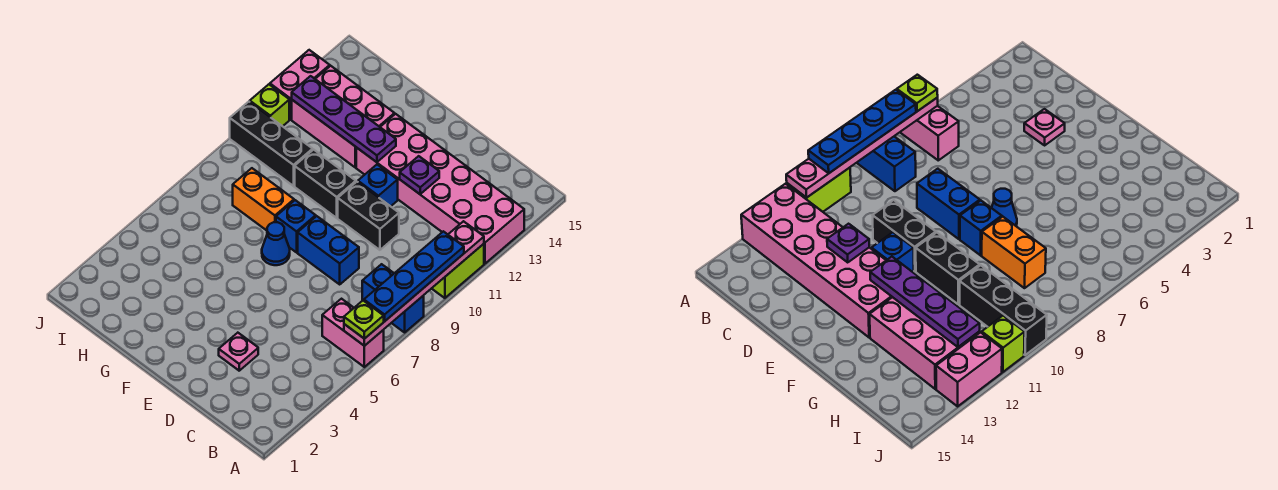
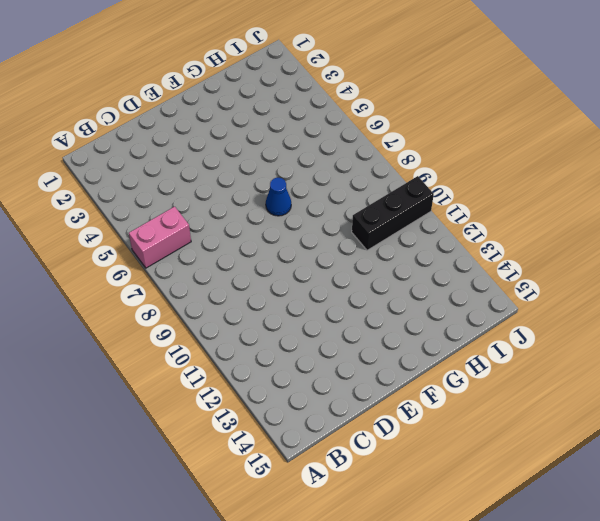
none -> blue 1x2 brick [362,264,424,332]
none -> lime 1x2 brick [432,244,484,298]
none -> pink 2x6 brick [356,114,524,264]

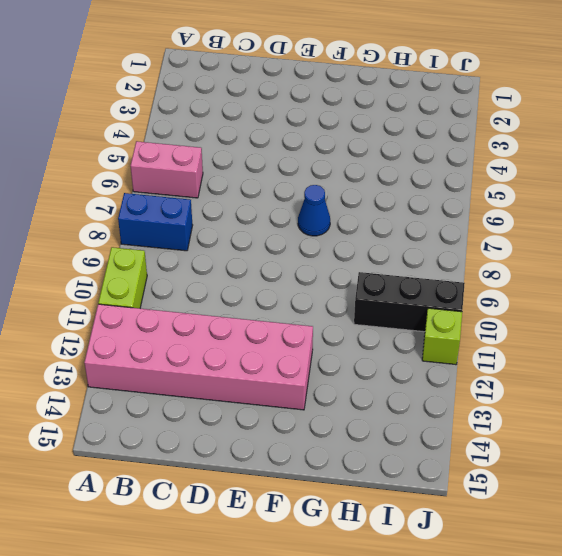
none -> pink 1x1 plate [219,333,258,371]
none -> blue 1x2 brick [298,216,359,284]
none -> black 1x2 brick [338,182,399,250]

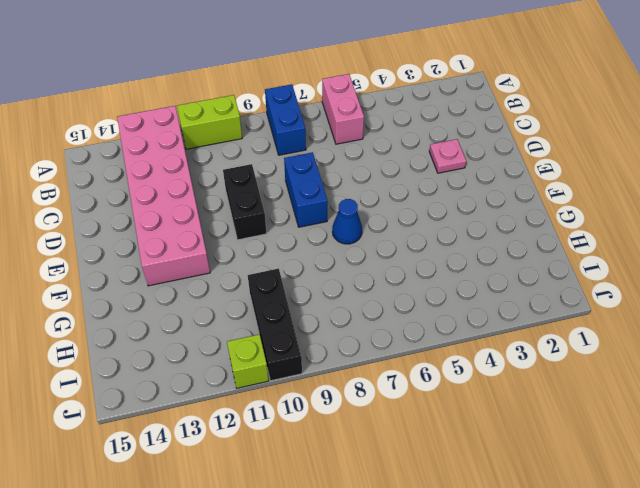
none -> blue 1x1 brick [358,165,398,206]
none -> blue 1x1 brick [276,200,316,252]
none -> black 1x2 brick [295,150,356,218]

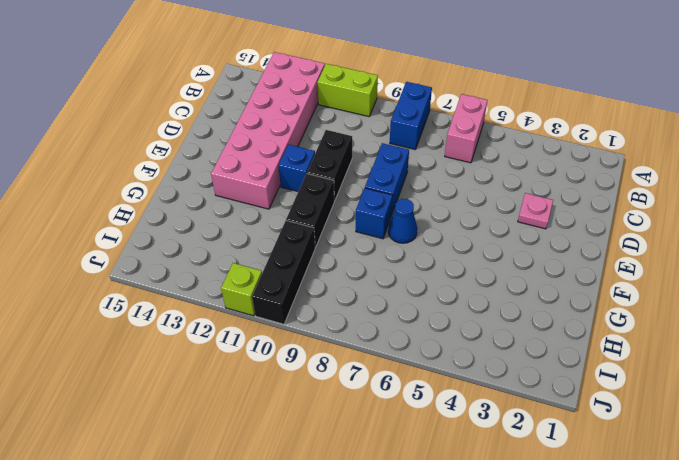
none -> orange 1x2 brick [233,168,294,230]
none -> pink 2x3 brick [292,66,395,167]
none -> pink 1x2 brick [270,50,330,119]

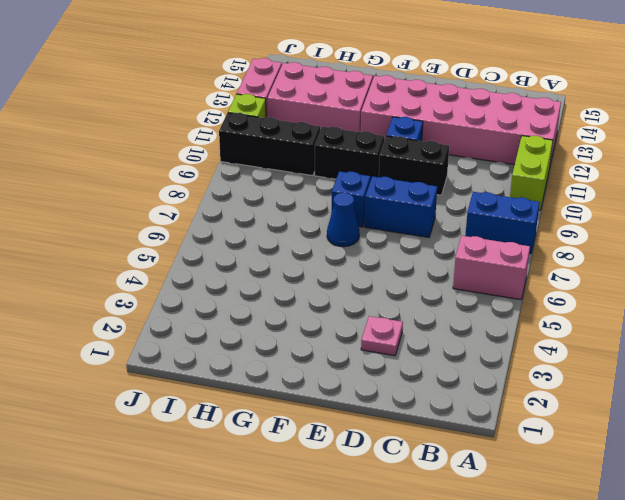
none -> orange 1x2 brick [233,168,294,230]
none -> pink 1x6 plate [344,221,484,346]
none -> purple 1x1 plate [400,156,439,194]

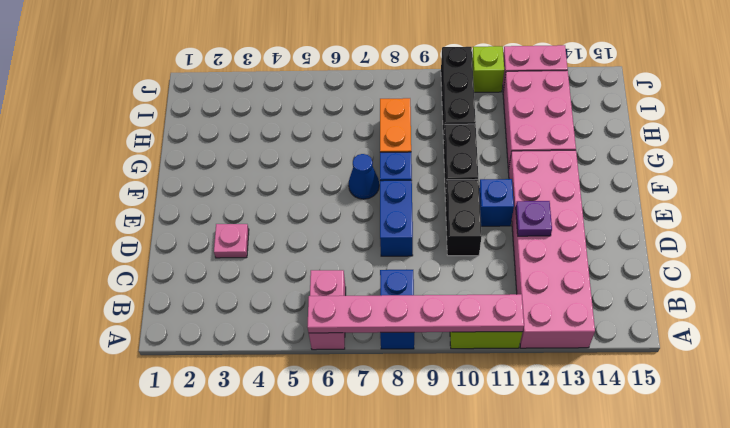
none -> purple 1x4 plate [292,76,396,162]
none -> lime 1x1 plate [344,301,384,339]
none -> blue 1x4 plate [364,231,464,321]

